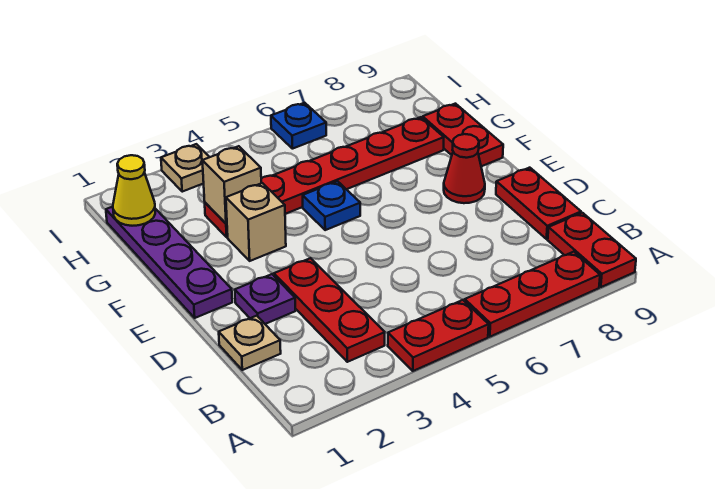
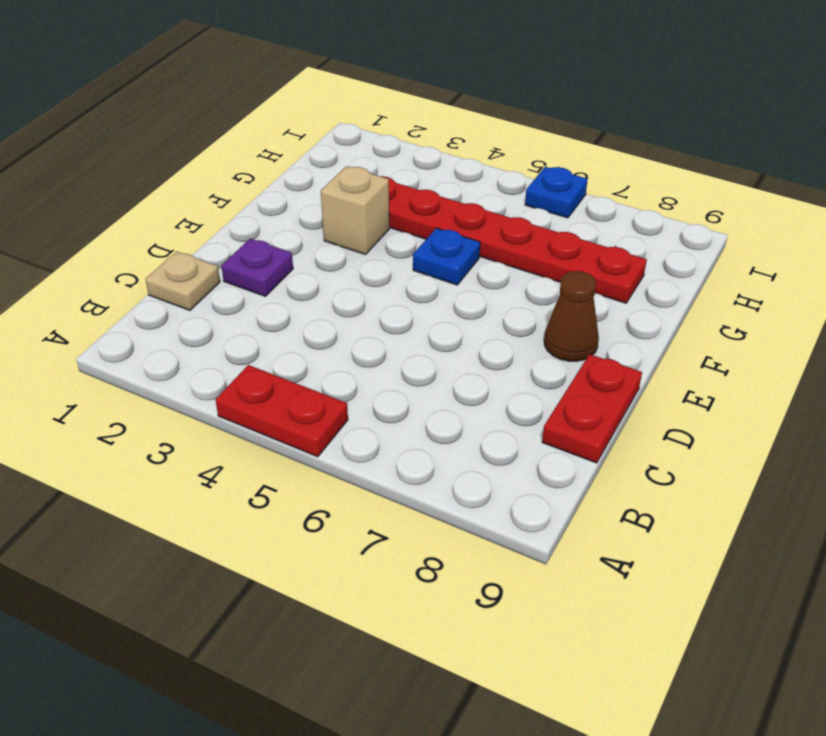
brown 1x1 cone [544,271,599,361] -> red 1x1 cone [444,134,485,203]
none -> red 1x3 plate [465,252,600,337]
none -> red 1x2 plate [548,213,636,287]
none -> red 1x3 plate [274,258,385,362]

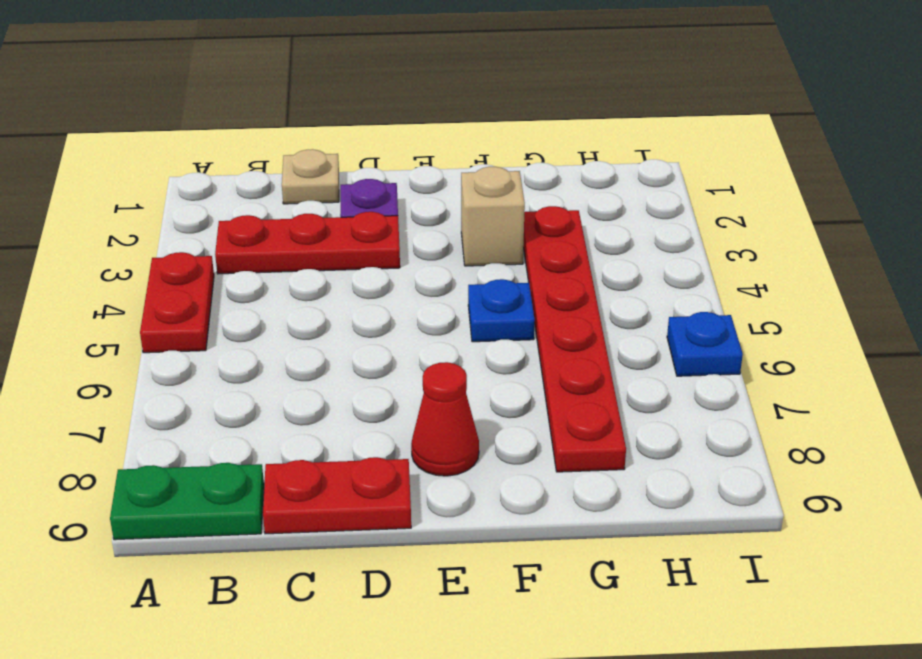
green 1x2 plate [110,463,264,540] -> red 1x2 plate [548,213,636,287]
none -> red 1x3 plate [465,252,600,337]
none -> purple 1x4 plate [106,207,232,318]
none -> red 1x2 plate [423,104,503,166]

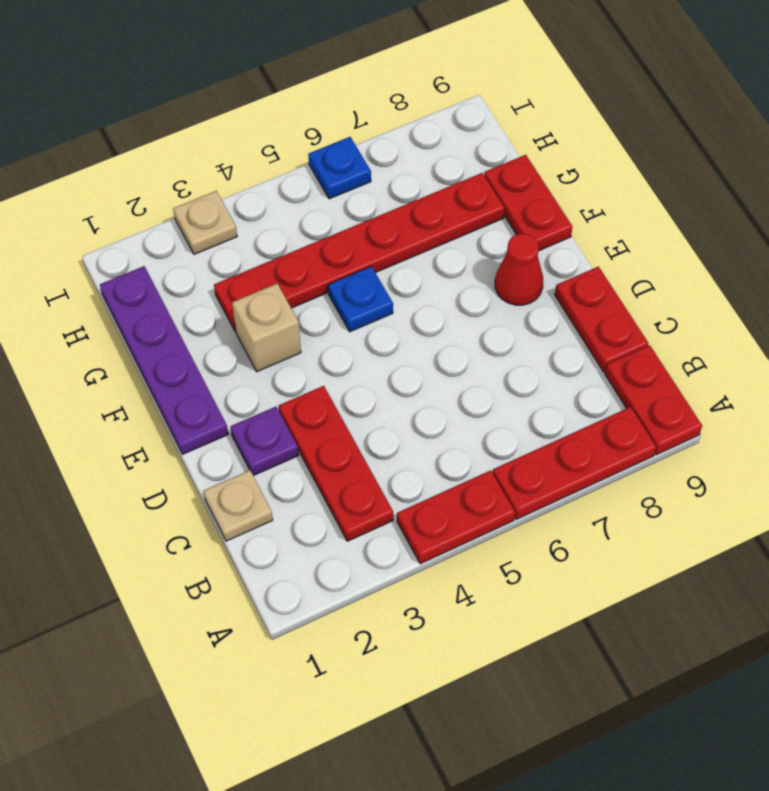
none -> tan 1x1 brick [202,146,261,224]
none -> yellow 1x1 cone [113,155,155,226]

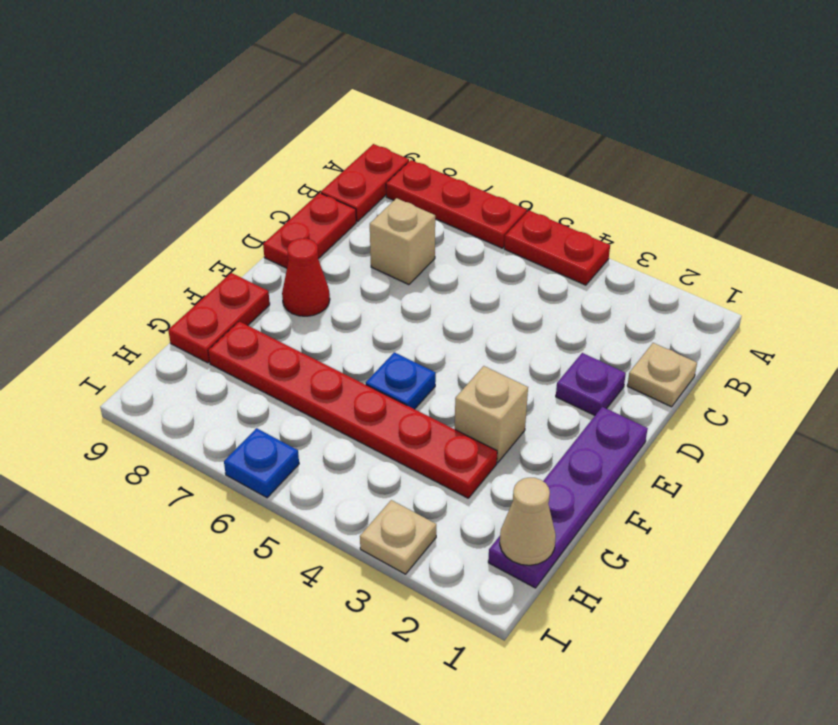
tan 1x1 brick [370,198,435,285] -> tan 1x1 brick moved to [202,146,261,224]
tan 1x1 cone [500,478,556,565] -> yellow 1x1 cone [113,155,155,226]
none -> red 1x3 plate [274,258,385,362]

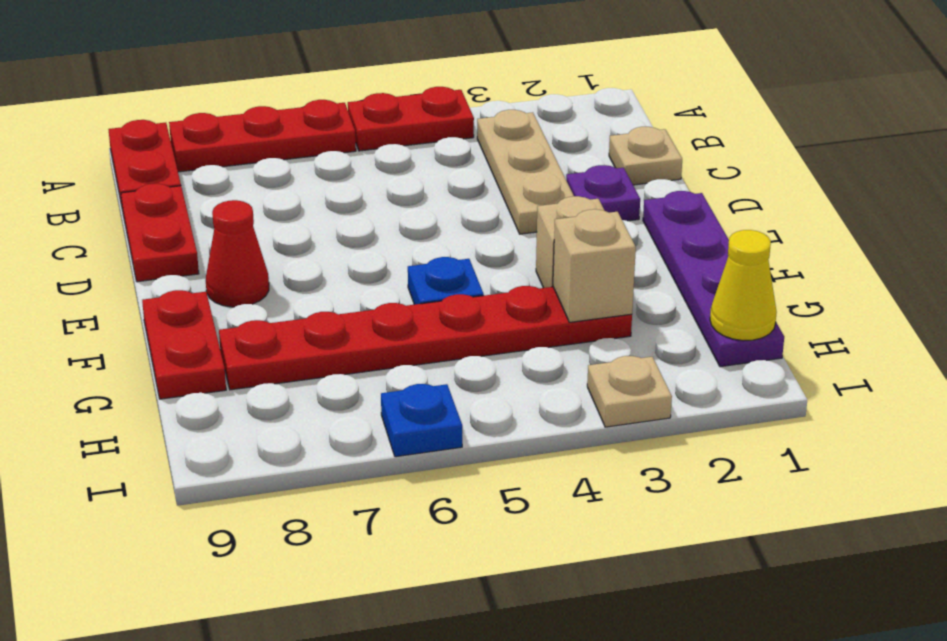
tan 1x3 plate [477,110,574,234] -> red 1x3 plate [274,258,385,362]

